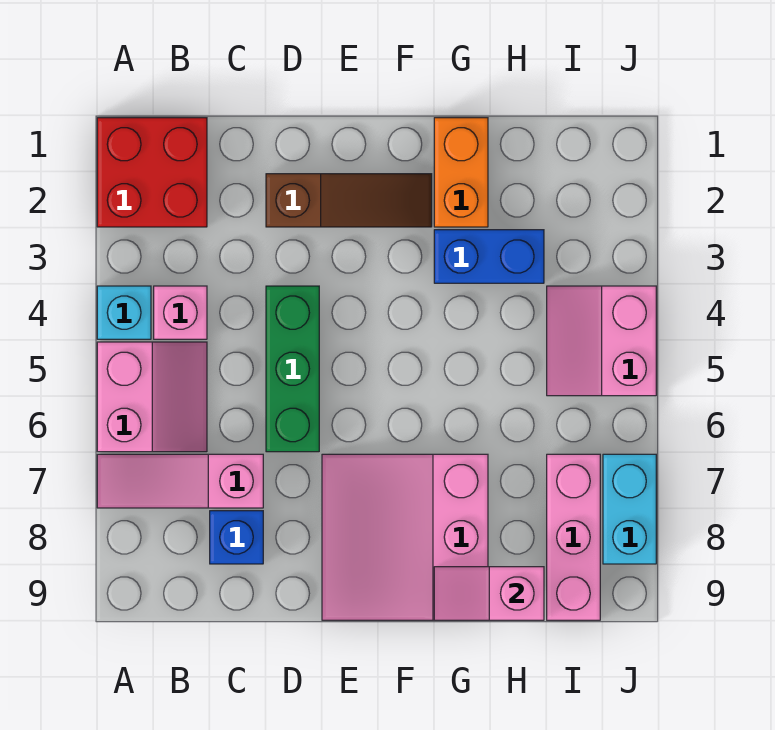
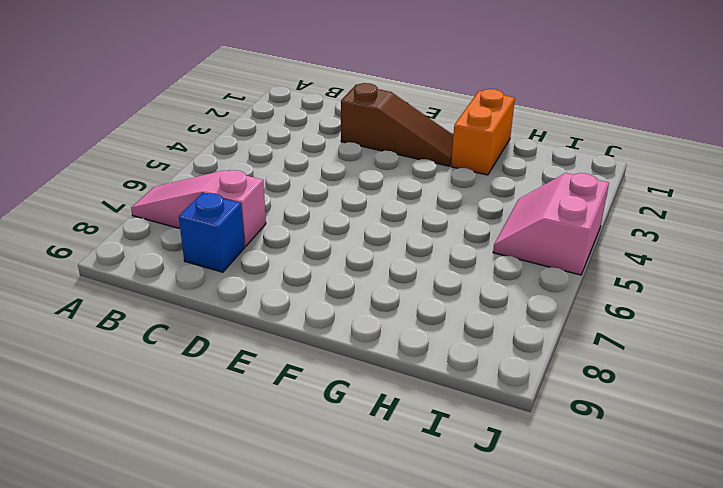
none -> red 2x2 brick [97,118,207,227]
none -> cyan 1x1 brick [97,286,151,339]
none -> pink 2x2 slope [97,342,207,452]

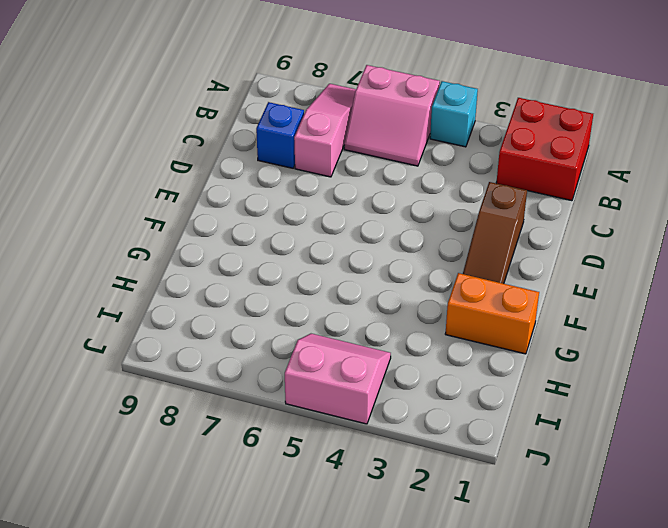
none -> pink 1x1 brick [154,286,207,339]
none -> green 1x3 brick [266,286,319,452]
none -> pink 3x3 slope [322,454,488,620]

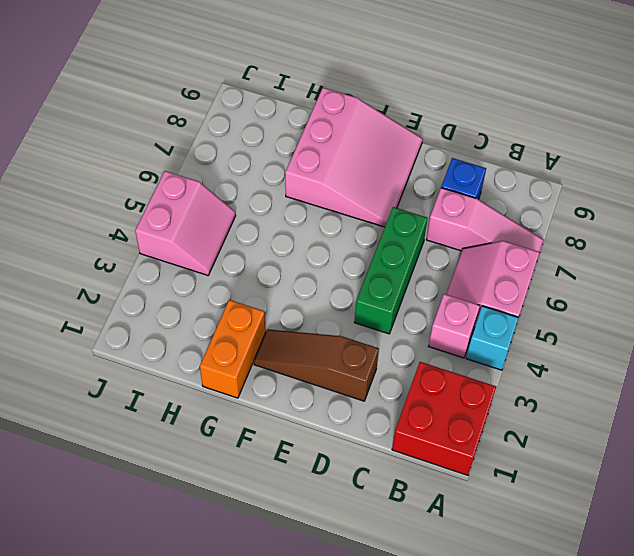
none -> blue 1x2 brick [434,230,544,283]
none -> pink 1x3 brick [547,454,600,620]
none -> cyan 1x2 brick [603,454,656,564]

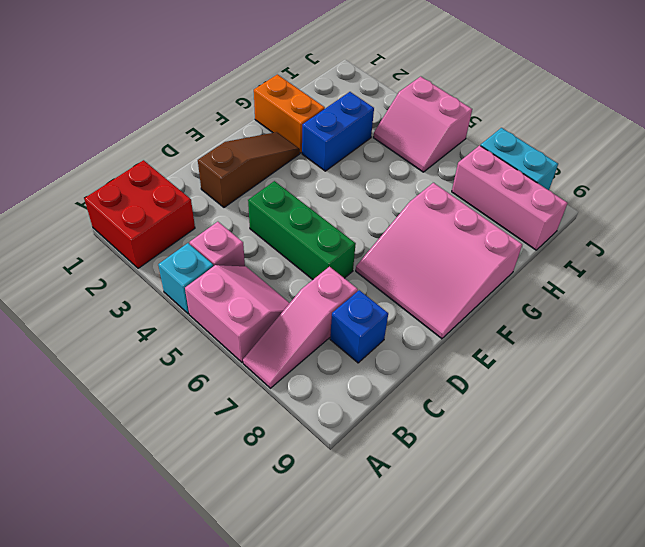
none -> pink 1x2 slope [434,567,544,620]

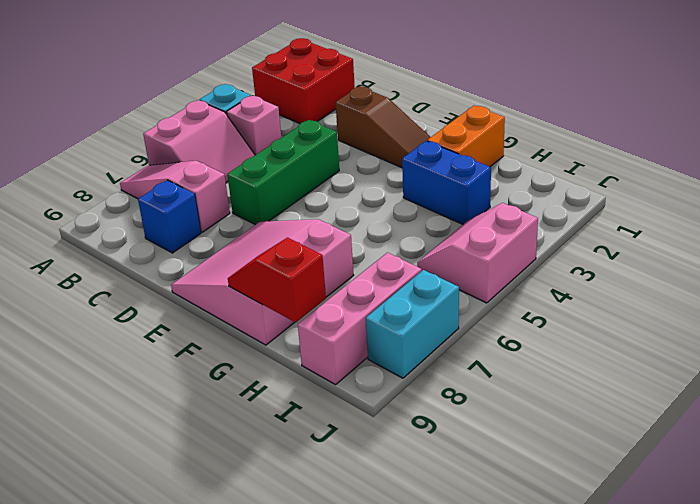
red 1x2 slope [228,238,326,322] -> pink 1x2 slope [434,567,544,620]

